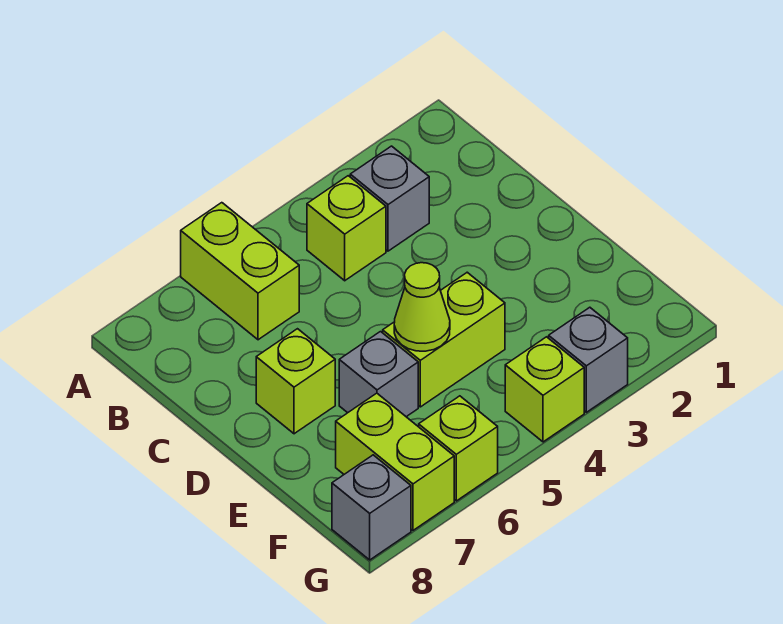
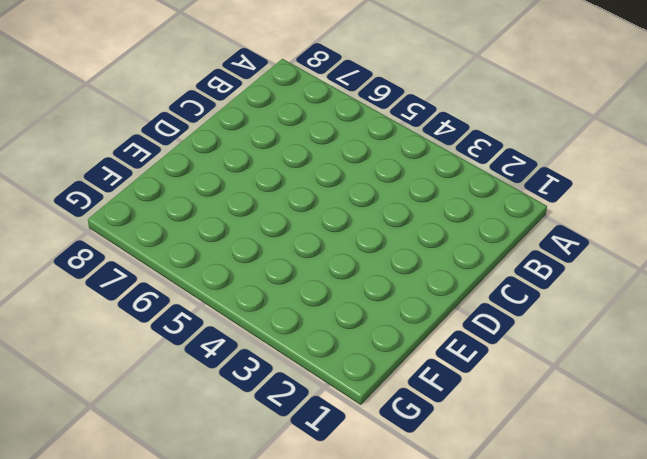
none -> lime 1x2 brick [181,203,299,340]
none -> grey 1x1 brick [350,146,429,251]
none -> lime 1x1 brick [307,176,386,281]

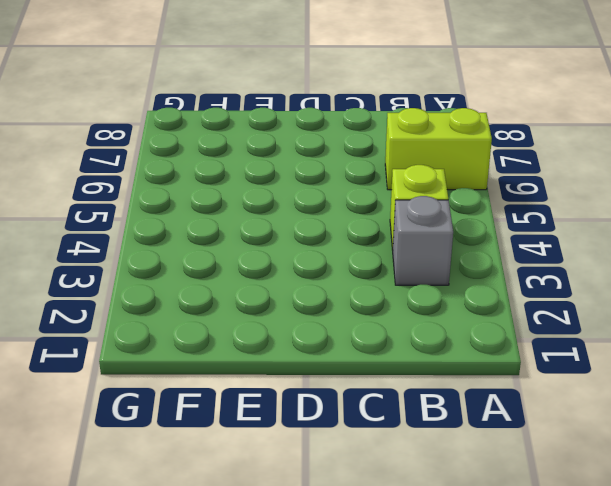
none -> lime 1x1 brick [256,329,335,434]
none -> lime 1x2 brick [383,272,505,407]
none -> grey 1x1 brick [339,332,418,417]

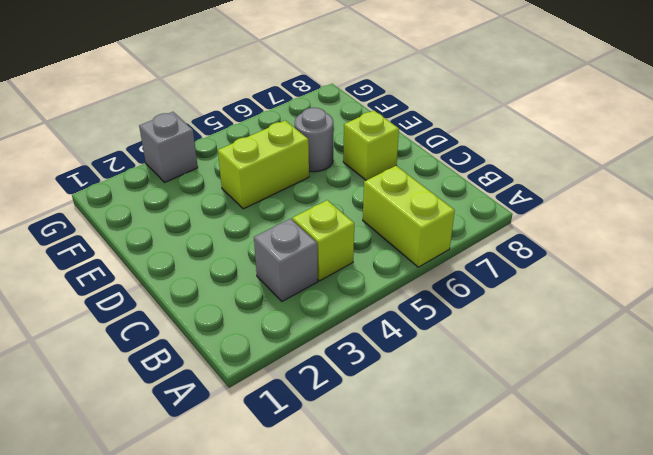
grey 1x1 round brick [295,108,333,172] -> grey 1x1 brick [339,332,418,417]
none -> lime 1x2 brick [336,393,454,530]
none -> lime 1x1 brick [505,337,584,442]
none -> lime 1x1 brick [419,396,498,501]

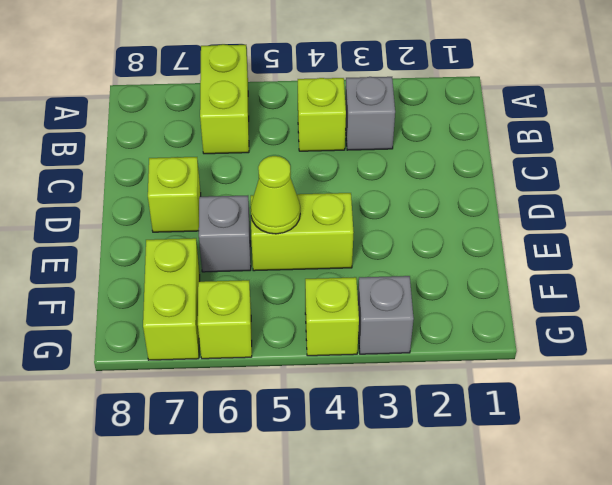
none -> grey 1x1 brick [332,455,411,560]

